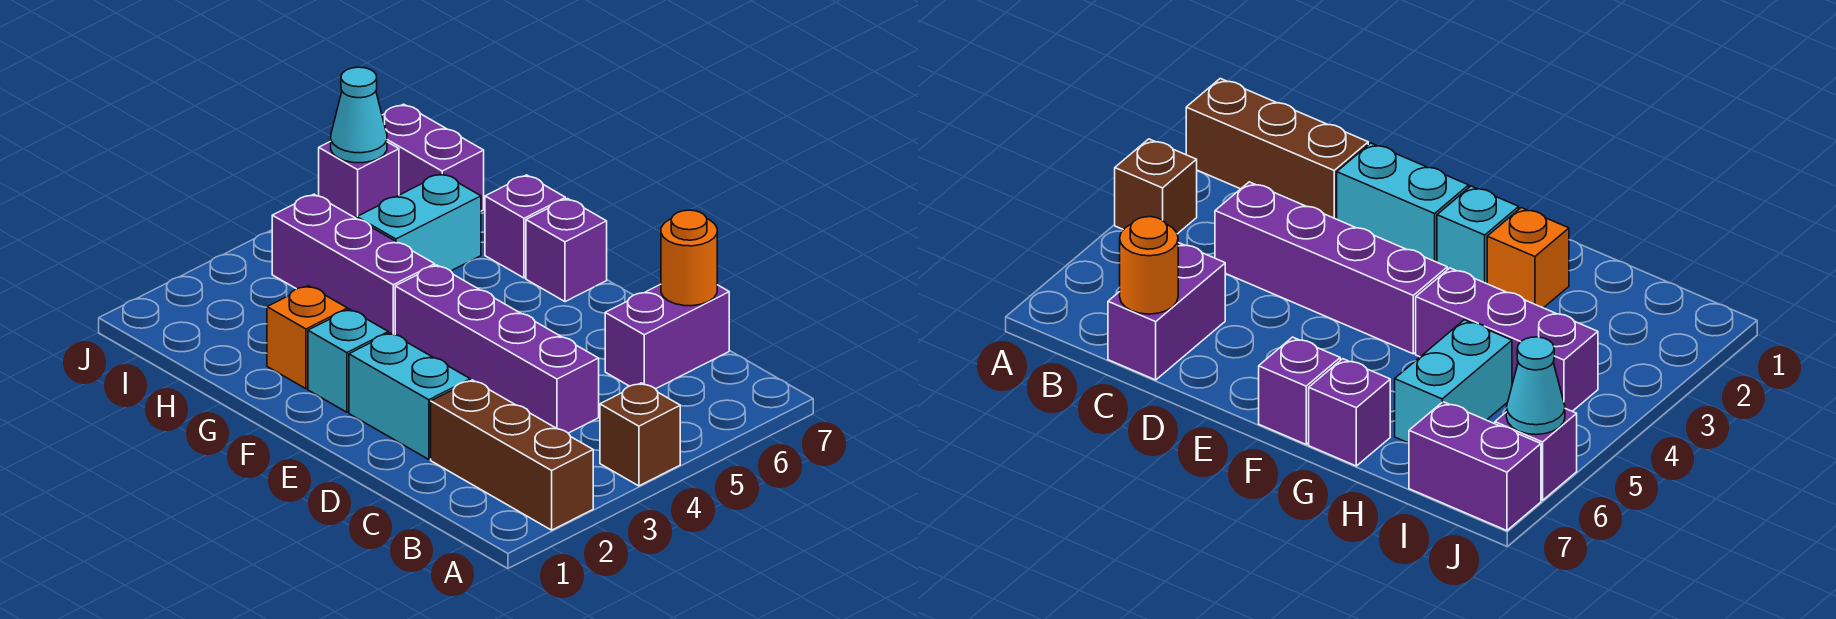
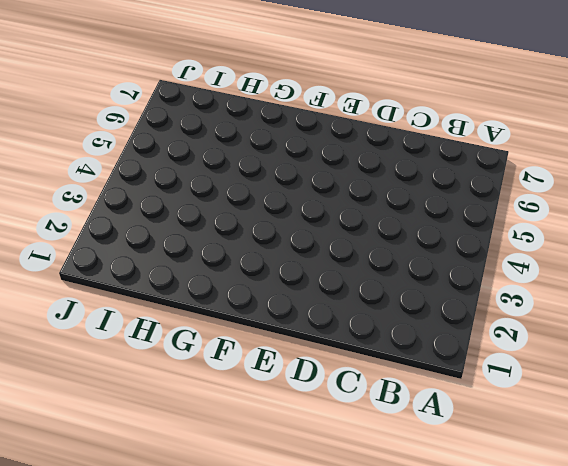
none -> brown 1x3 brick [431,380,593,530]
none -> brown 1x1 brick [600,383,680,486]
none -> purple 1x4 brick [395,265,599,433]

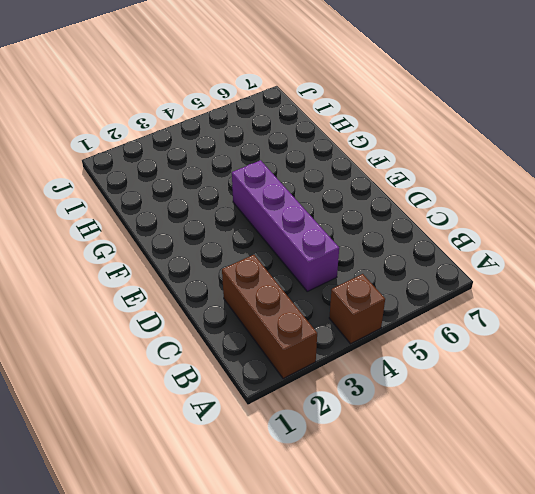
none -> purple 1x2 brick [605,284,729,389]
none -> cyan 1x2 brick [349,333,470,459]
none -> cyan 1x1 brick [308,309,388,412]

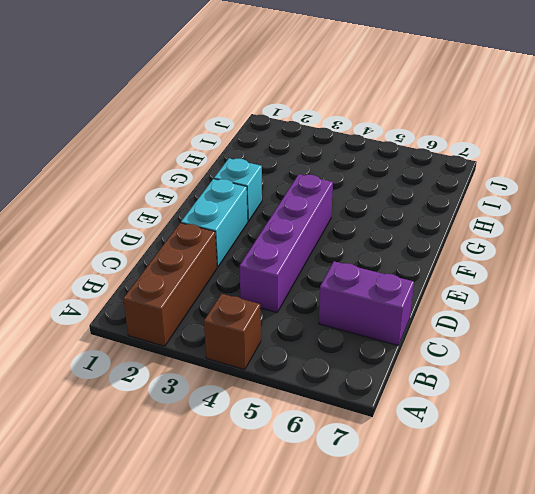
none -> purple 1x1 brick [526,199,607,302]
none -> orange 1x1 brick [267,286,348,389]
none -> purple 1x3 brick [272,194,435,335]

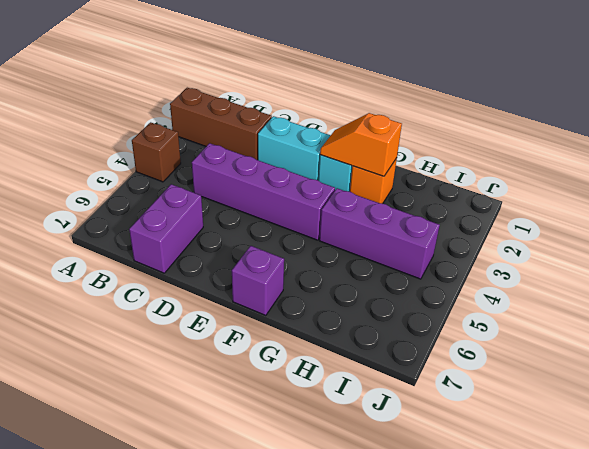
orange 1x2 slope [320,113,402,176] -> none
none -> purple 1x1 brick [485,175,566,278]
none -> cyan 1x2 brick [357,174,481,271]
none -> purple 1x2 brick [382,104,484,211]

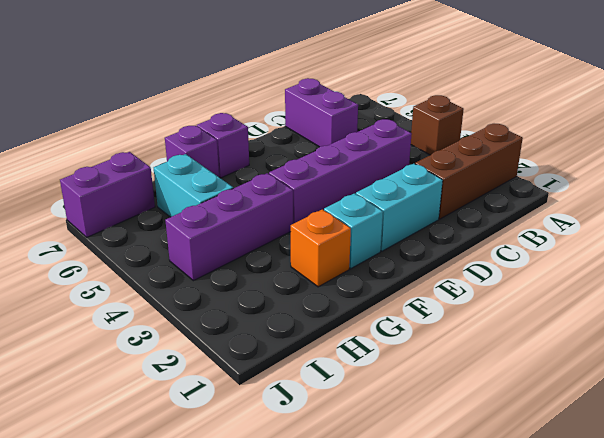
none -> purple 1x1 brick [319,141,399,219]
none -> orange 1x1 round brick [661,210,717,306]
none -> cyan 1x1 cone [331,67,387,163]

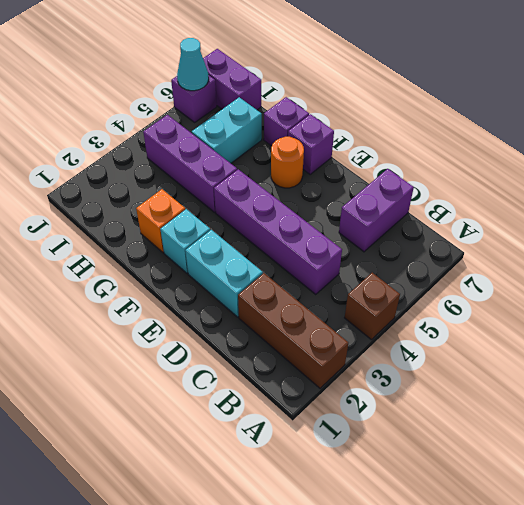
orange 1x1 round brick [271,137,304,188] -> orange 1x1 round brick moved to [661,210,717,306]

